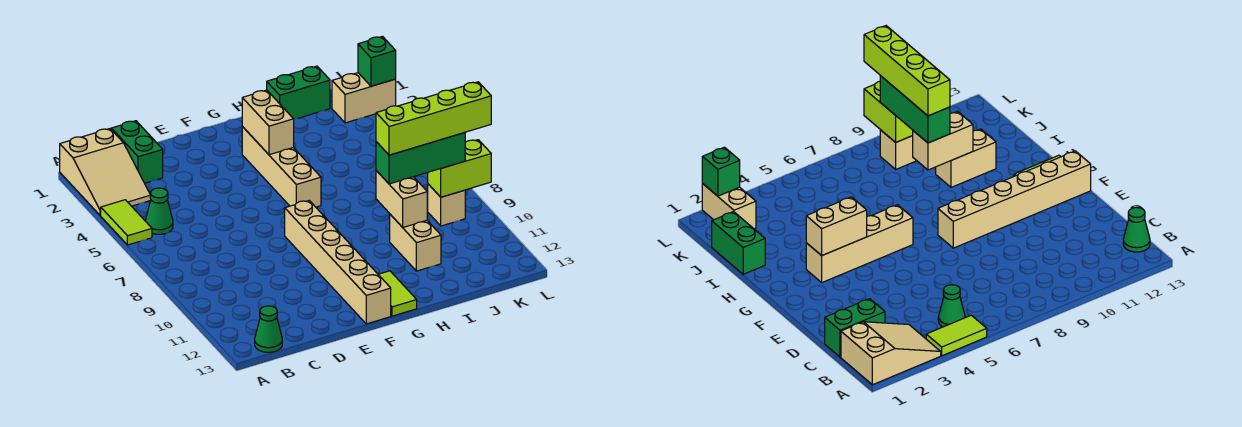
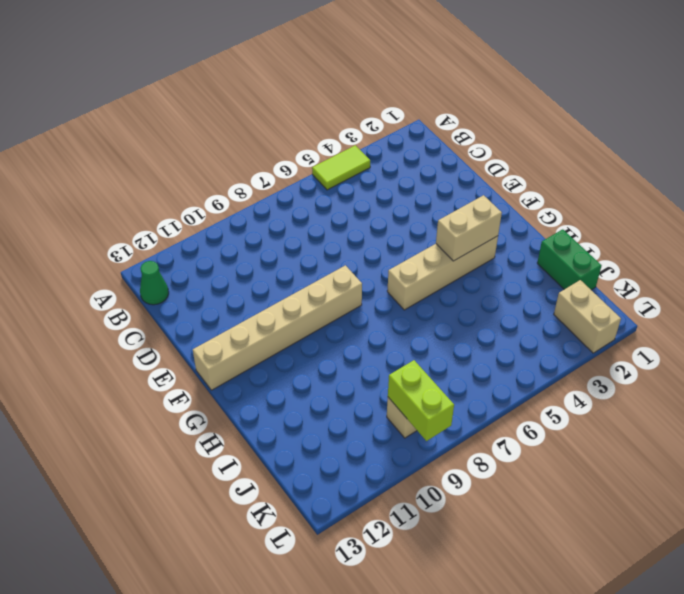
none -> tan 2x3 slope [60,129,151,216]
none -> green 1x1 cone [145,188,173,234]
none -> green 1x2 brick [111,121,163,183]

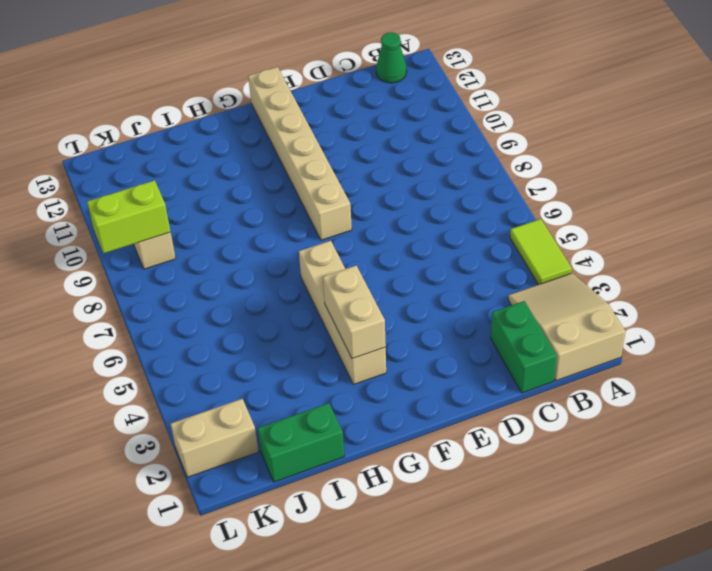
none -> green 1x1 cone [145,188,173,234]
none -> lime 1x2 tile [378,271,417,316]
none -> tan 1x2 brick [390,214,441,271]

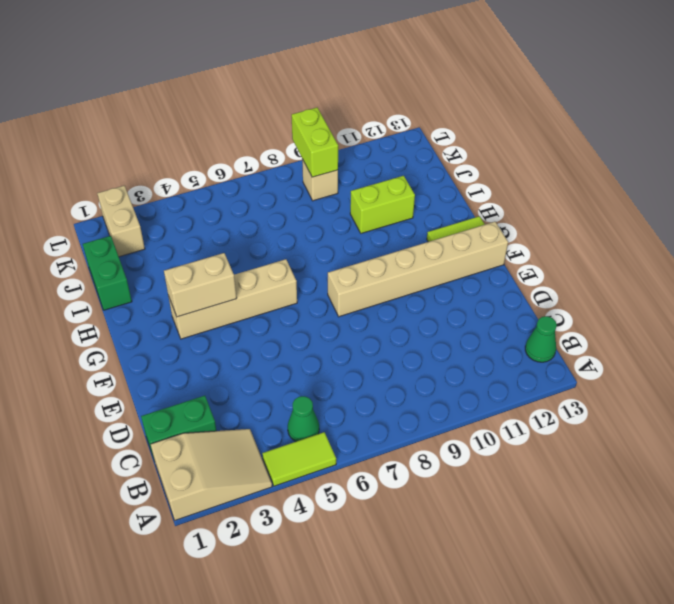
lime 1x2 brick [350,176,415,233] -> tan 1x2 brick [390,214,441,271]
none -> tan 1x2 brick [376,171,427,227]
none -> green 1x1 brick [358,36,396,86]
none -> green 1x3 brick [376,133,465,184]

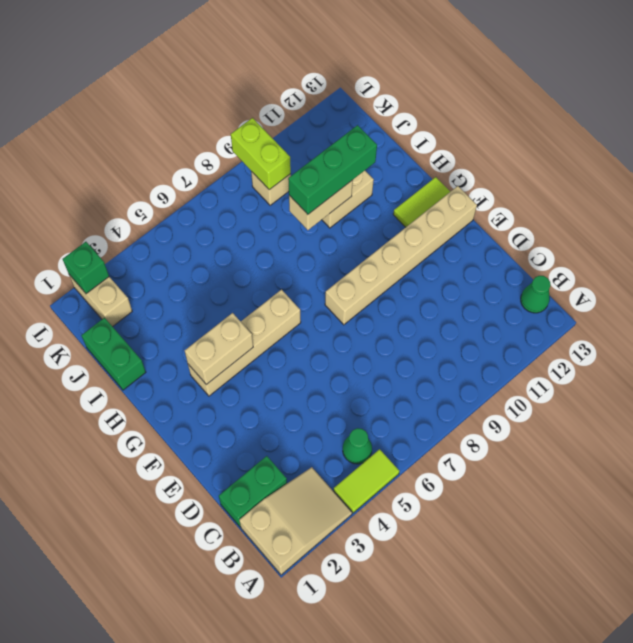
green 1x3 brick [288,125,377,214] -> green 1x3 brick turned to [376,133,465,184]
none -> lime 1x4 brick [376,82,491,155]

